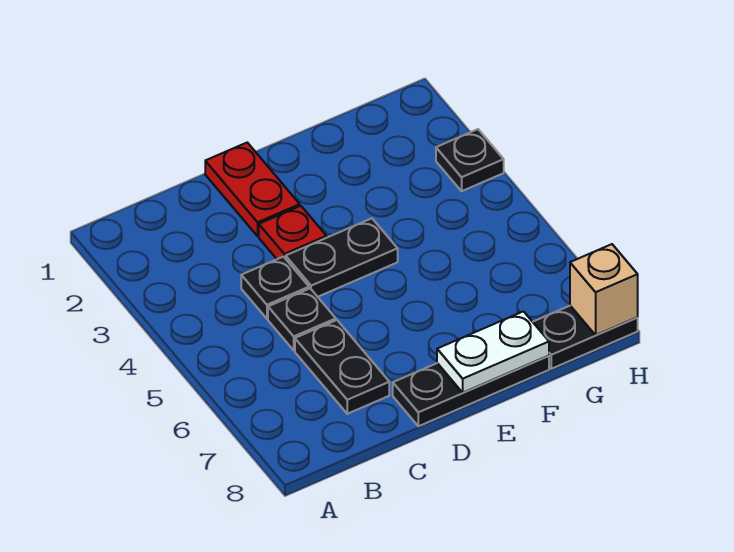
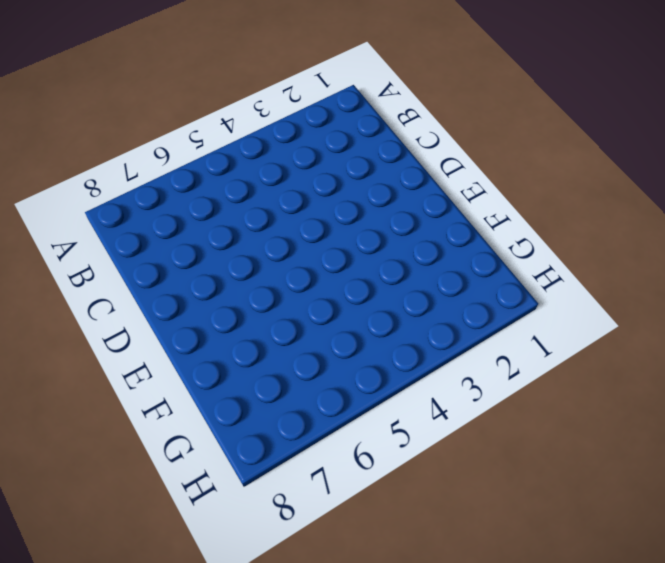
none -> black 1x1 plate [241,257,309,319]
none -> black 1x1 plate [268,289,336,350]

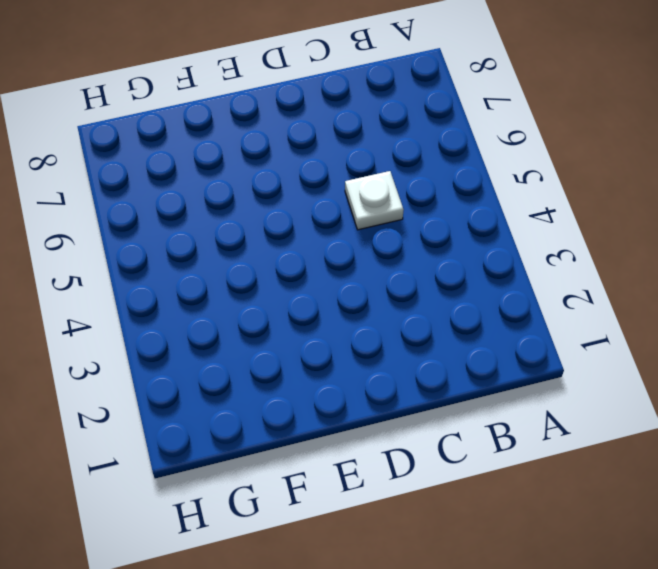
white 1x1 plate [345,171,404,230] -> black 1x1 plate [268,289,336,350]
none -> black 1x1 plate [241,257,309,319]
none -> black 1x2 plate [295,320,389,414]

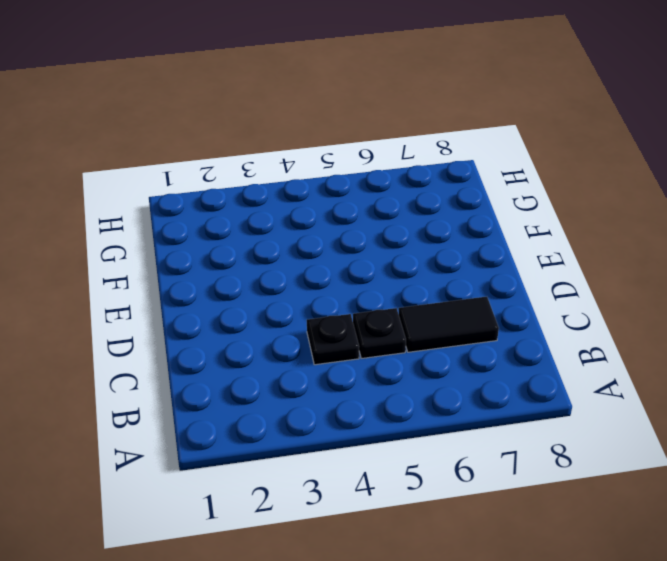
black 1x2 tile [399,297,499,352] -> black 1x2 plate [295,320,389,414]
none -> red 1x2 plate [205,143,300,236]
none -> red 1x1 plate [259,206,327,259]

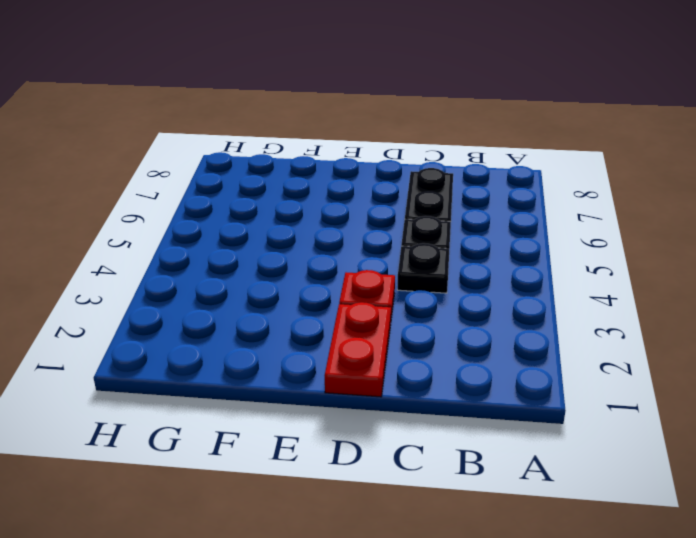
none -> black 1x2 plate [286,218,398,297]
none -> black 1x3 plate [393,356,549,426]

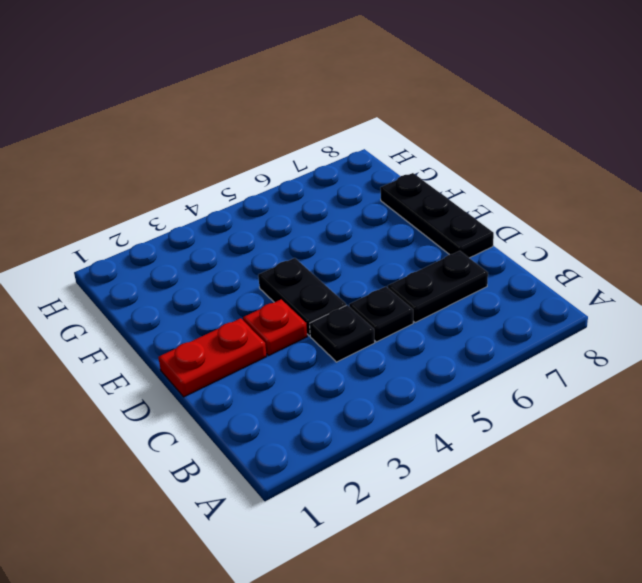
none -> black 1x2 plate [533,306,638,369]
none -> black 1x1 plate [436,129,504,191]

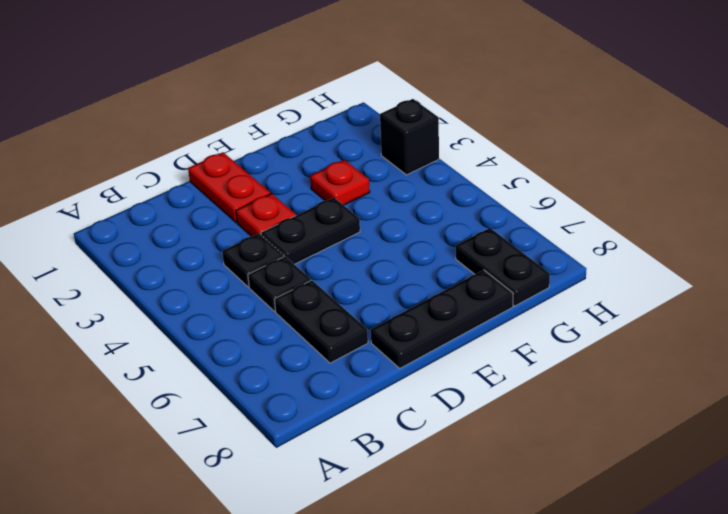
red 1x1 plate [310,160,370,205] -> none
black 1x2 plate [456,228,550,306] -> black 1x2 plate turned to [533,306,638,369]
black 1x1 brick [380,99,439,175] -> black 1x1 plate [436,129,504,191]
none -> white 1x2 plate [437,311,549,392]
none -> tan 1x1 brick [570,244,638,335]

